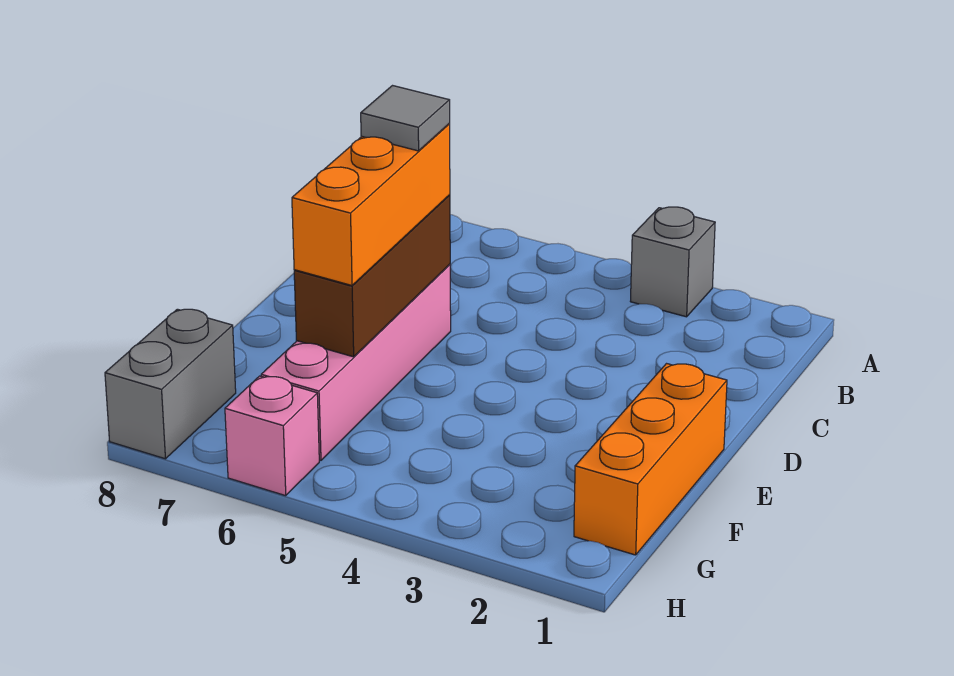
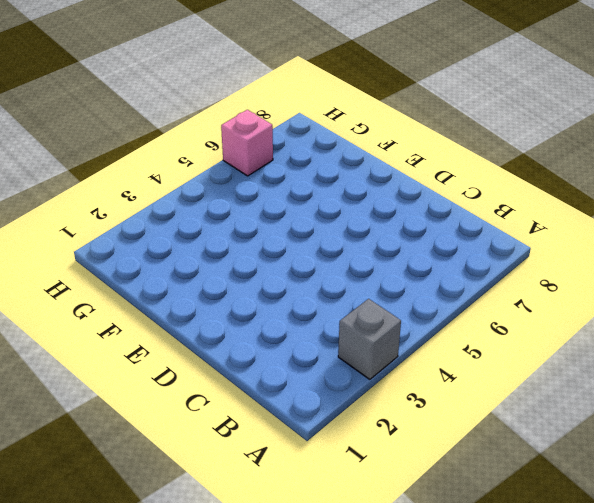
none -> pink 1x4 brick [261,264,451,460]
none -> orange 1x3 brick [574,364,727,555]

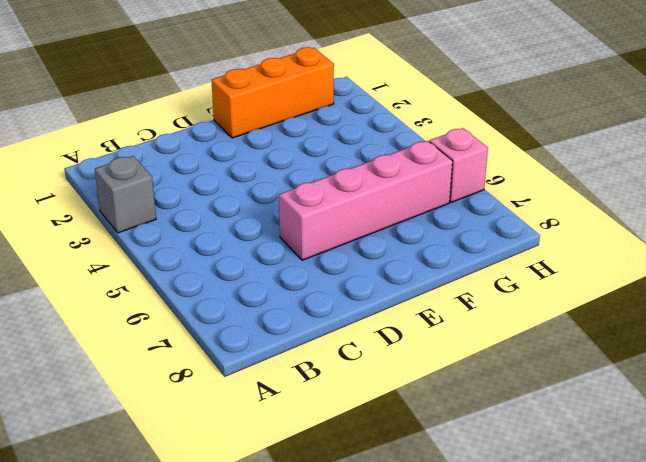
none -> grey 1x2 brick [105,309,236,459]
none -> brown 1x3 brick [294,195,450,357]

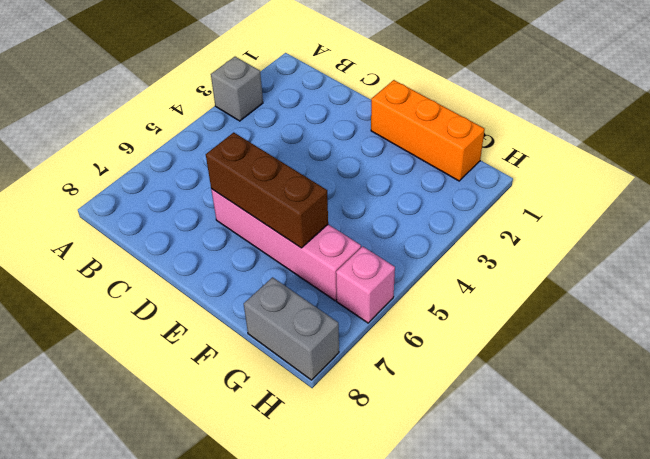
none -> orange 1x3 brick [292,124,450,285]
none -> grey 1x1 tile [361,86,450,151]

